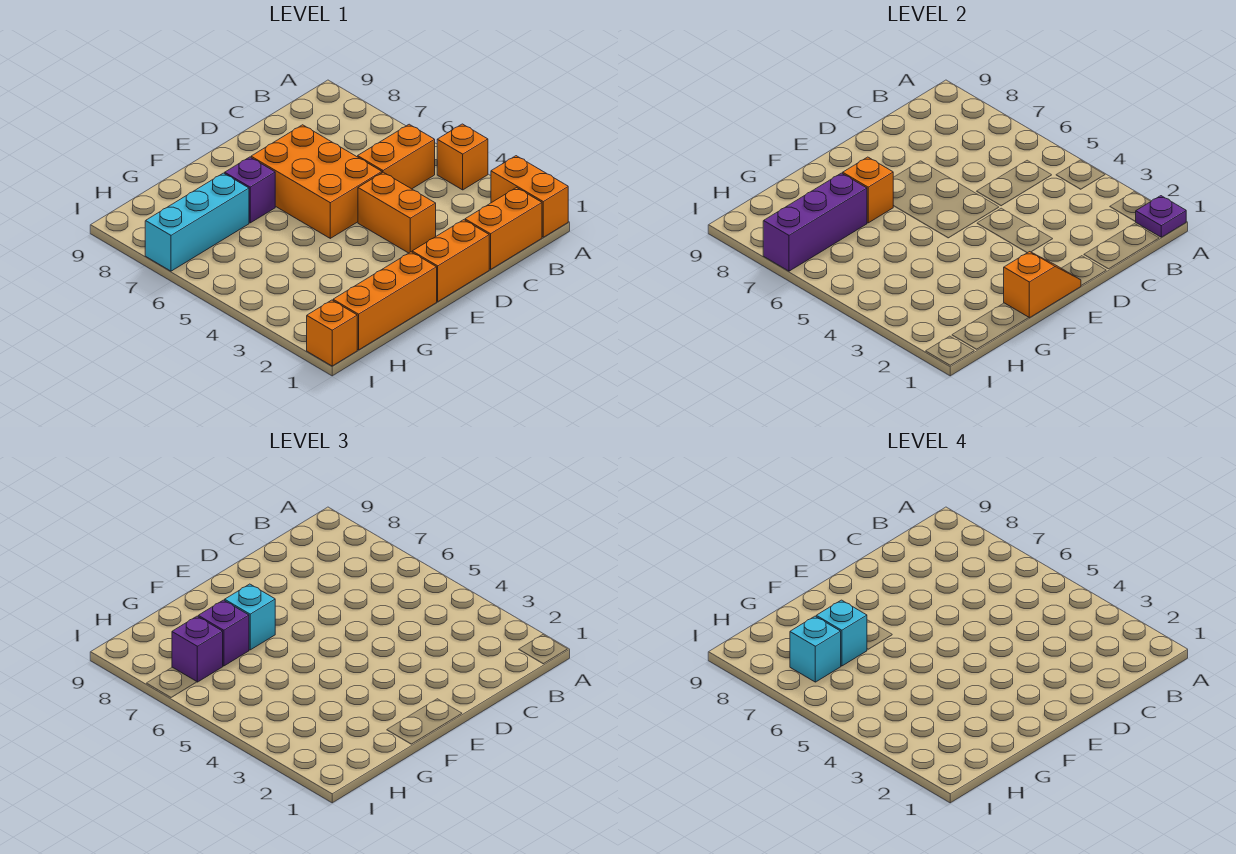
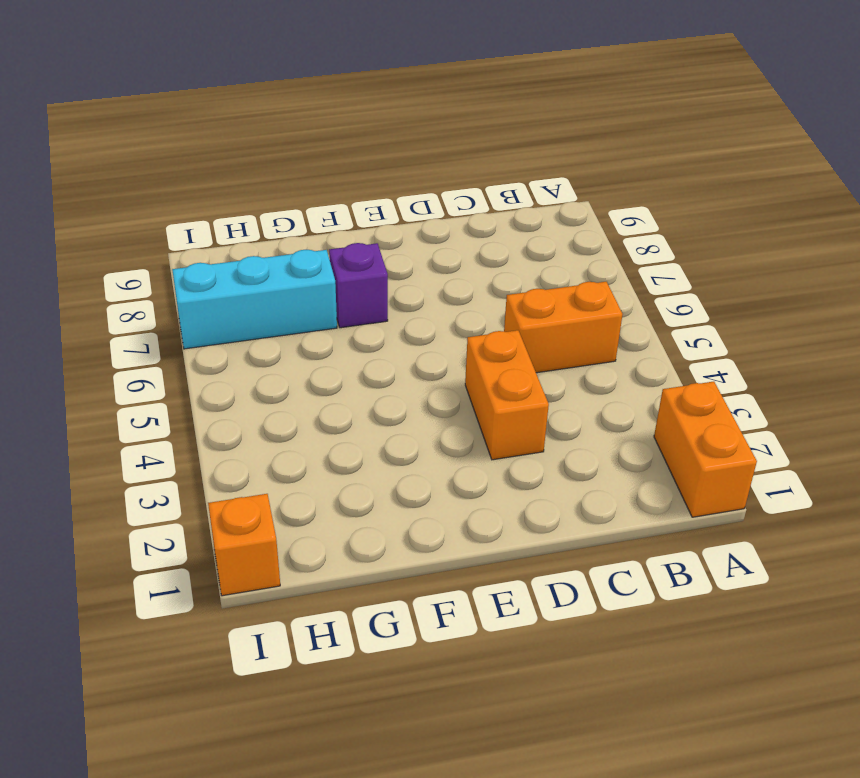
none -> orange 1x1 brick [437,124,488,190]
none -> orange 1x2 brick [465,188,542,269]
none -> orange 1x2 brick [412,220,489,302]

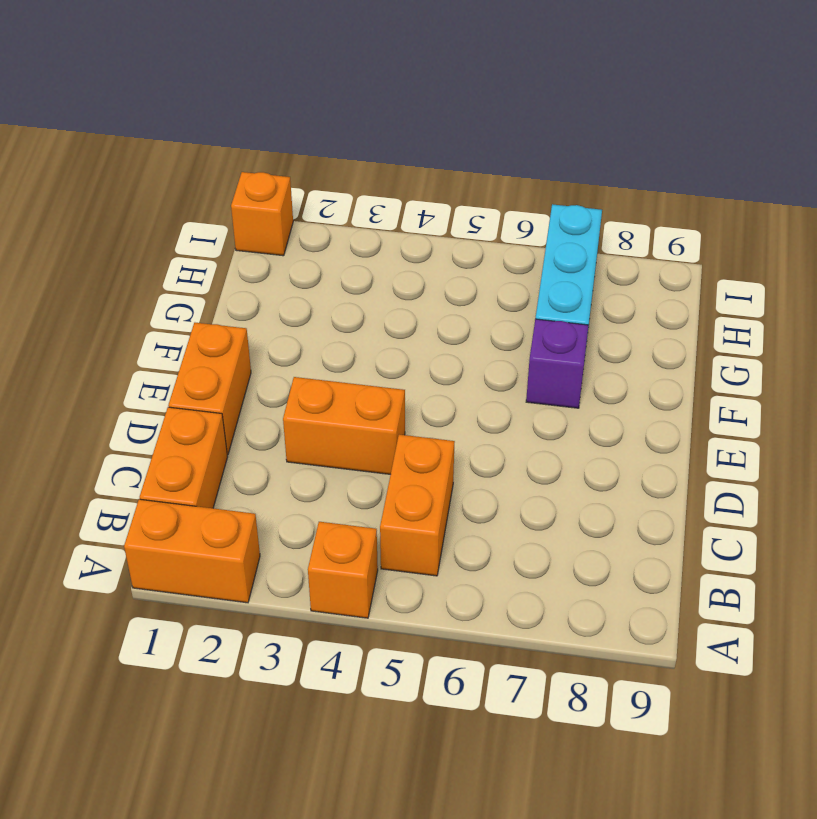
none -> orange 2x3 brick [251,125,382,238]
none -> orange 1x3 brick [333,252,437,350]
none -> purple 1x1 plate [1136,196,1186,237]

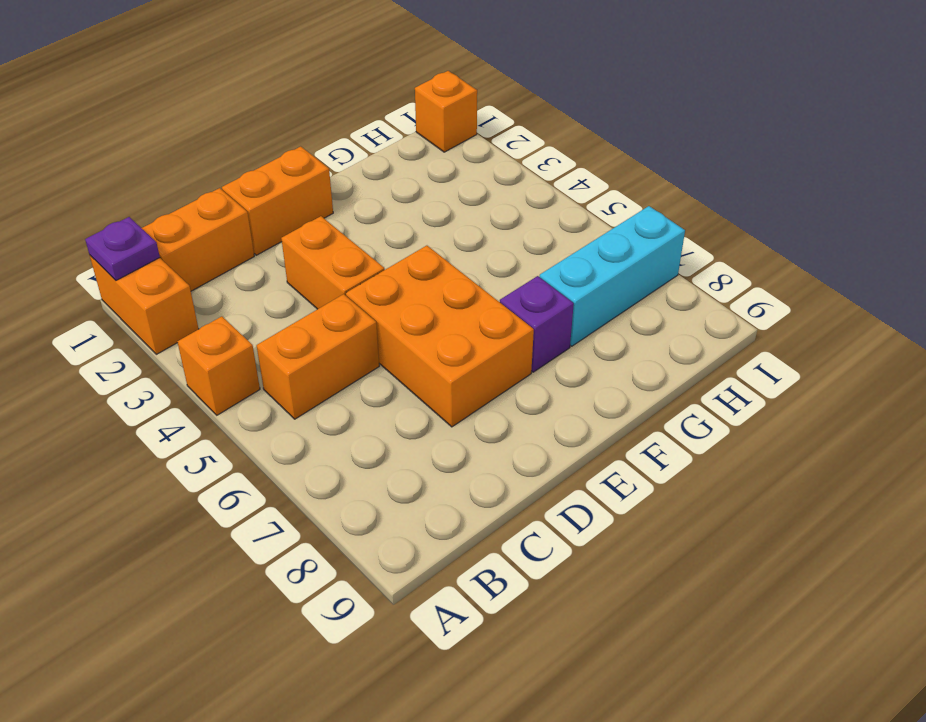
none -> orange 1x3 brick [333,252,437,350]
none -> orange 1x2 slope [1004,252,1081,318]
none -> orange 1x1 brick [843,157,893,223]

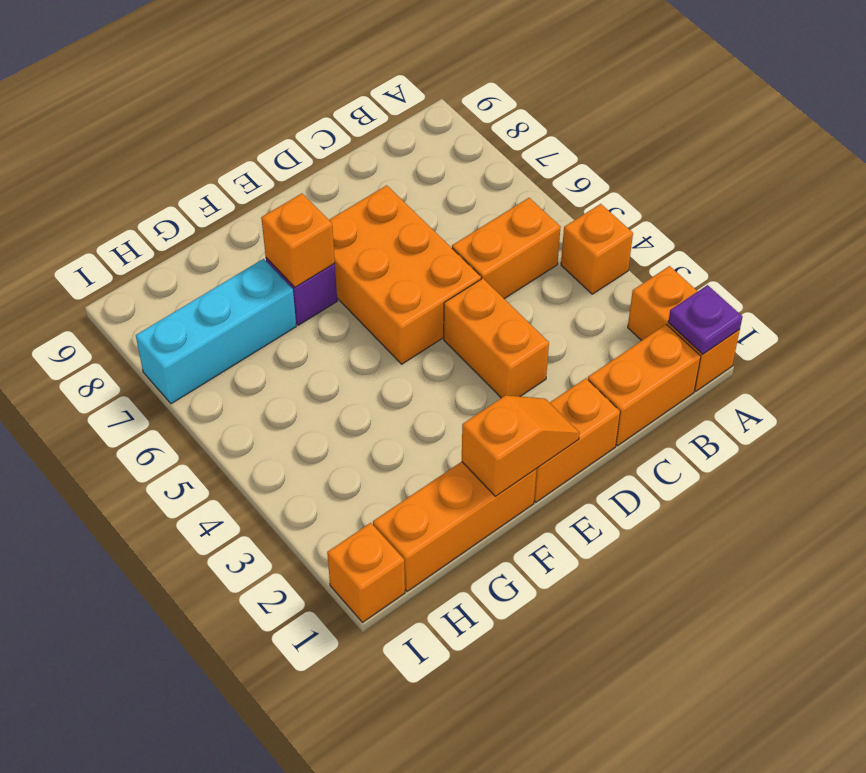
none -> purple 1x3 brick [763,173,867,271]
none -> cyan 1x1 brick [225,584,275,650]
none -> purple 1x1 brick [198,600,249,666]

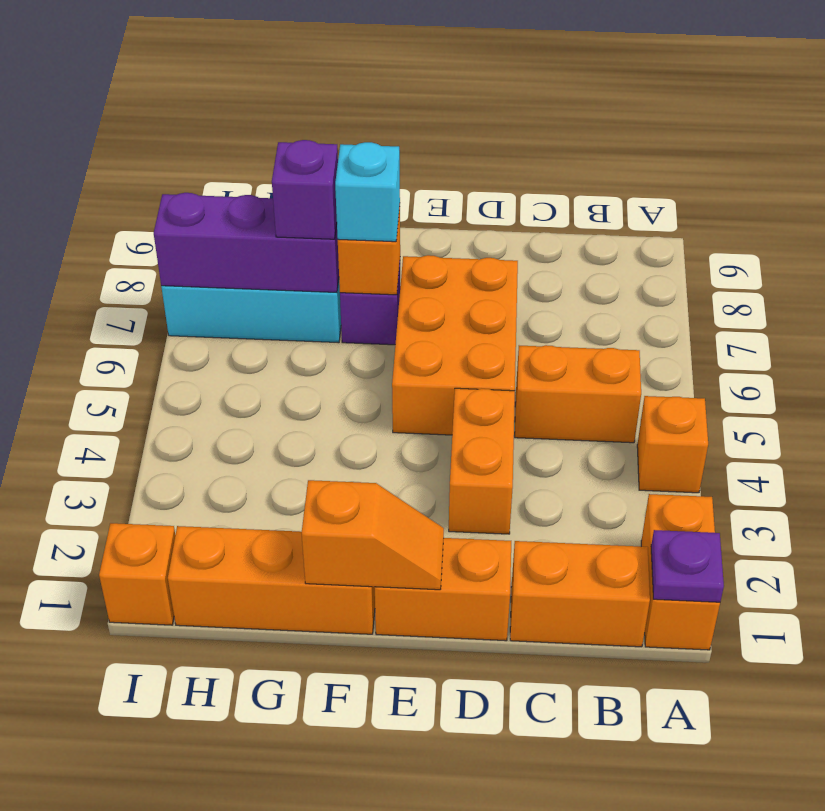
none -> purple 1x1 brick [172,616,223,682]
none -> cyan 1x1 brick [816,600,867,666]
none -> cyan 1x1 brick [790,616,841,682]

